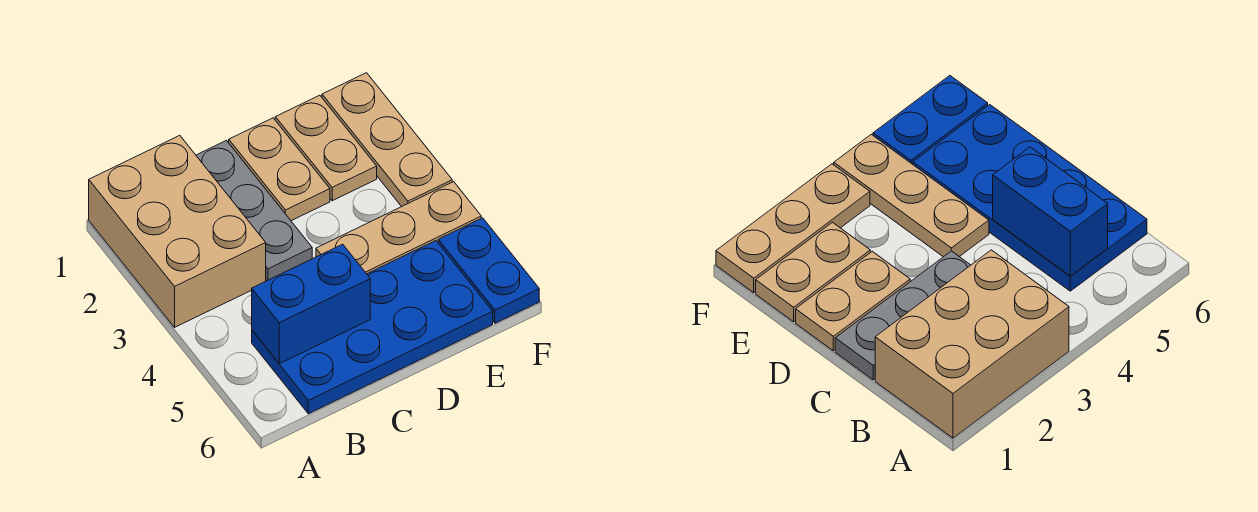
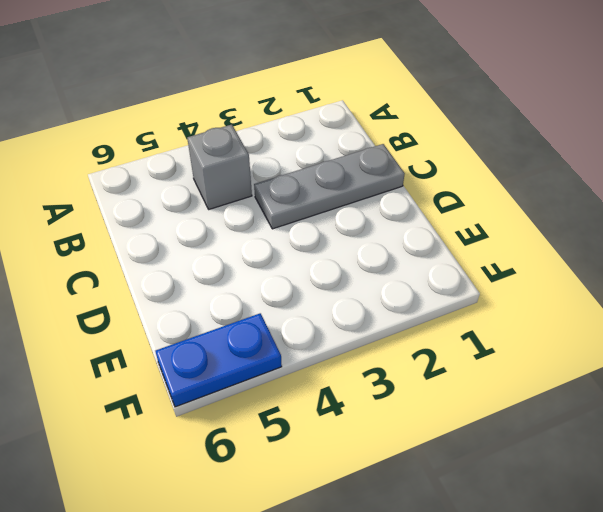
grey 1x1 brick [187,125,252,209] -> none
none -> tan 2x3 brick [89,135,266,327]
none -> blue 2x4 plate [252,241,493,414]

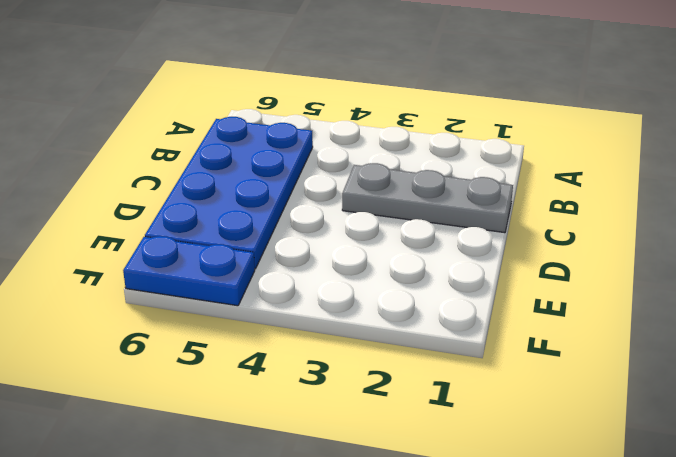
none -> tan 2x3 brick [89,135,266,327]
none -> tan 1x2 plate [229,118,330,221]

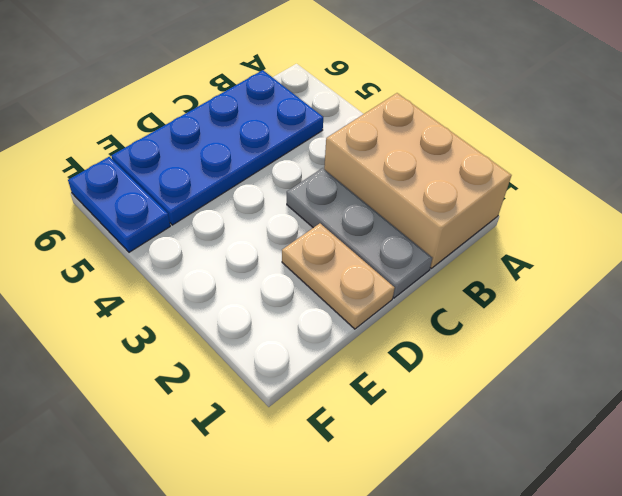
none -> tan 1x3 plate [316,182,481,274]
none -> tan 1x2 plate [275,95,377,201]

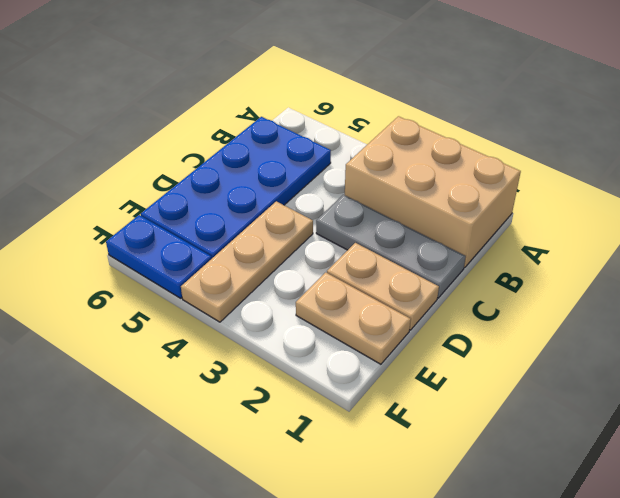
none -> tan 1x3 plate [322,73,452,207]
none -> blue 1x2 brick [252,244,370,364]

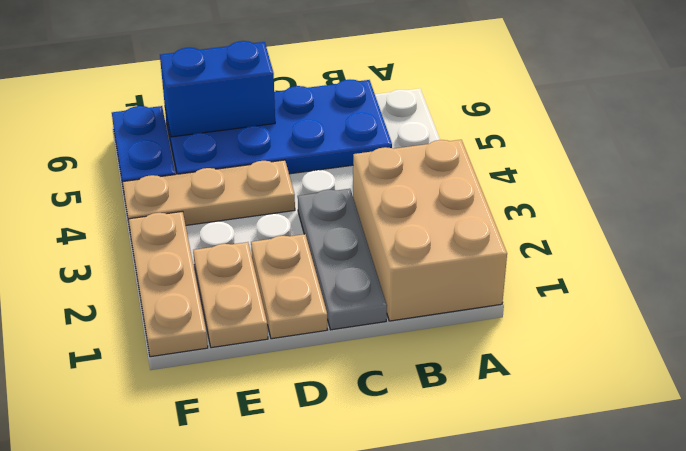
blue 1x2 brick [160,41,275,137] -> blue 1x2 brick moved to [252,244,370,364]

